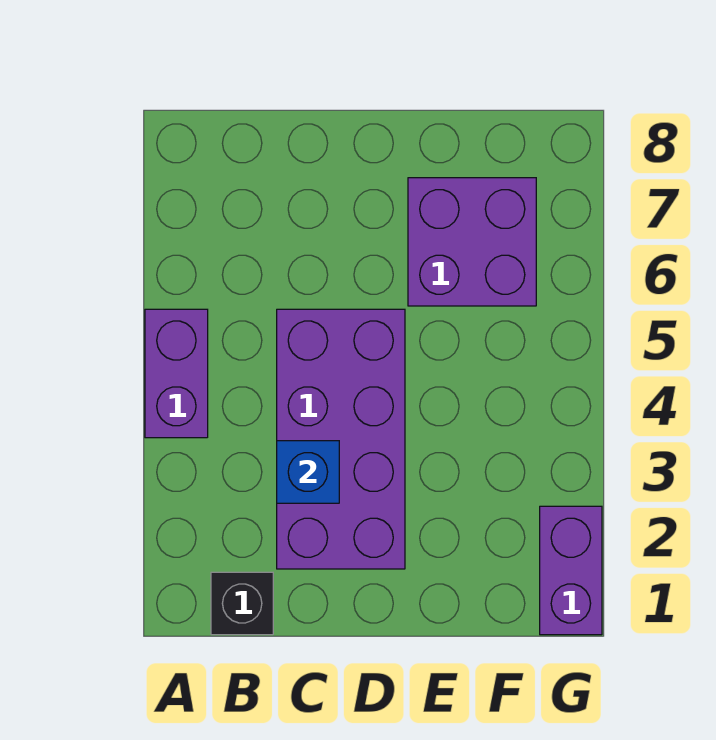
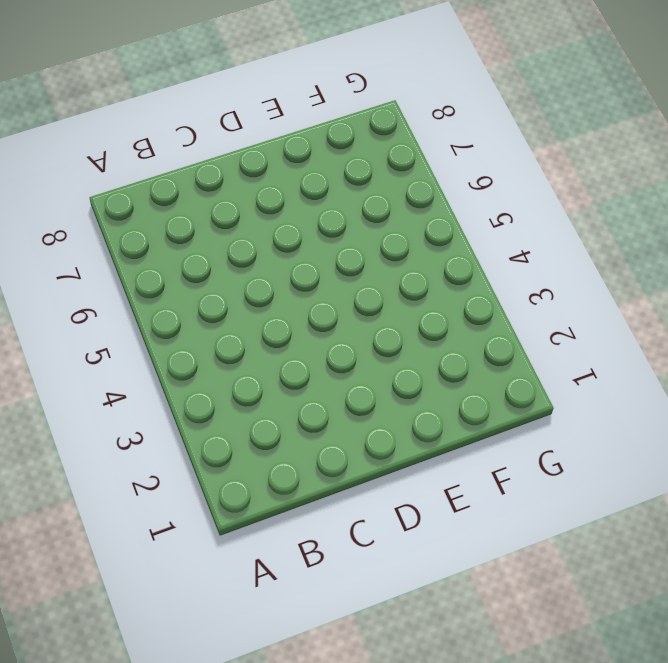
none -> purple 1x2 brick [145,309,208,438]
none -> black 1x1 brick [211,572,273,635]

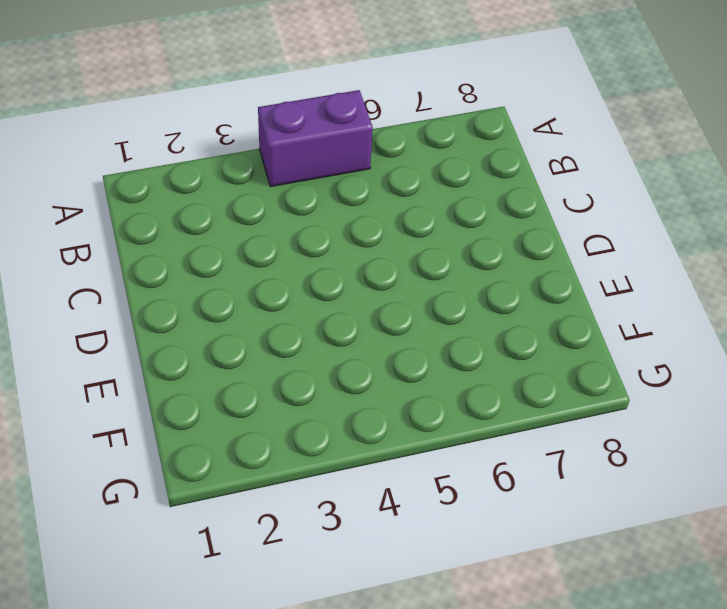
none -> black 1x1 brick [211,572,273,635]
none -> purple 2x4 brick [277,309,405,569]

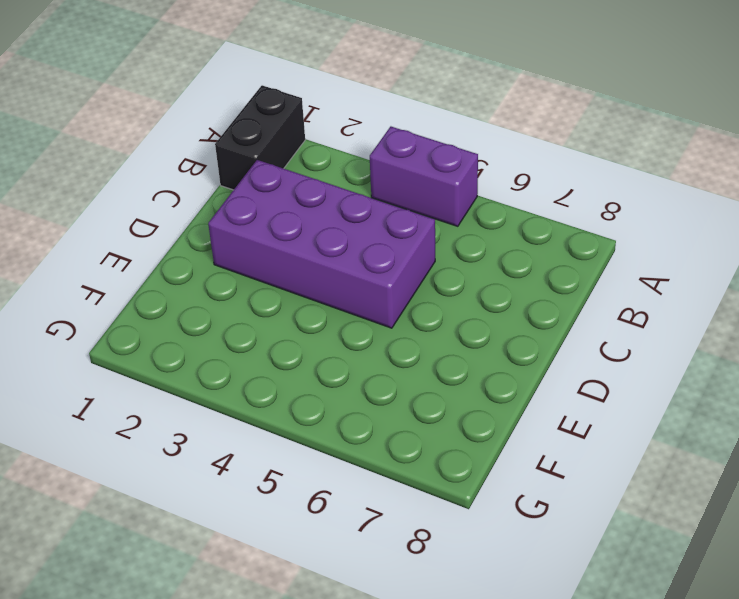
black 1x2 brick [215,85,305,190] -> black 1x1 brick [211,572,273,635]
none -> purple 2x2 brick [408,178,536,306]
none -> purple 1x2 brick [540,506,602,635]

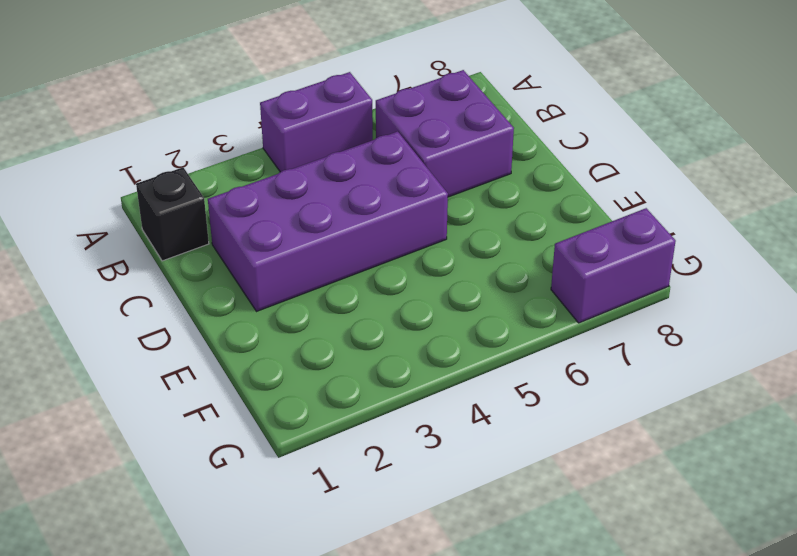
purple 2x2 brick [376,70,514,197] -> purple 2x2 brick moved to [408,178,536,306]
purple 1x2 brick [551,208,676,323] -> purple 1x2 brick moved to [540,506,602,635]
none -> blue 1x1 brick [277,441,339,503]

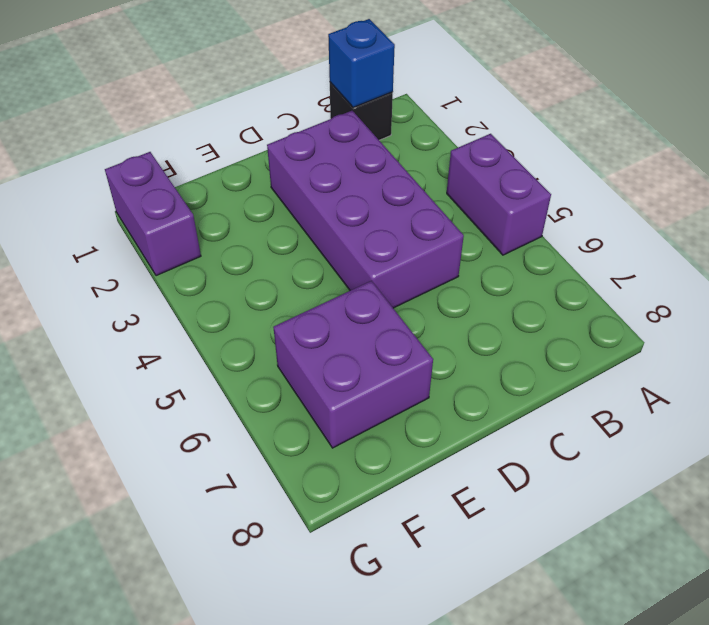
blue 1x1 brick [328,19,395,108] -> blue 1x1 brick moved to [277,441,339,503]

